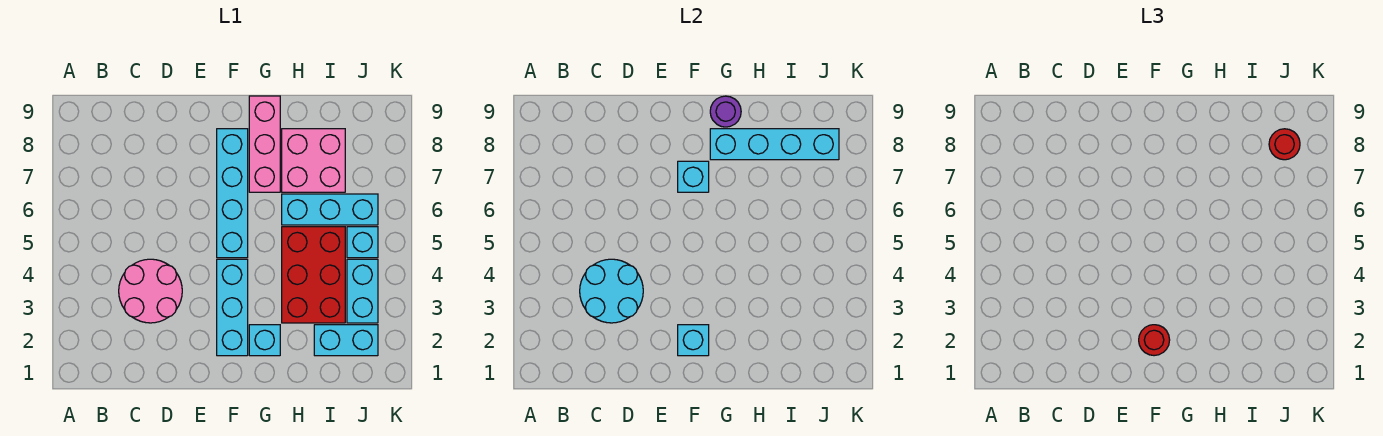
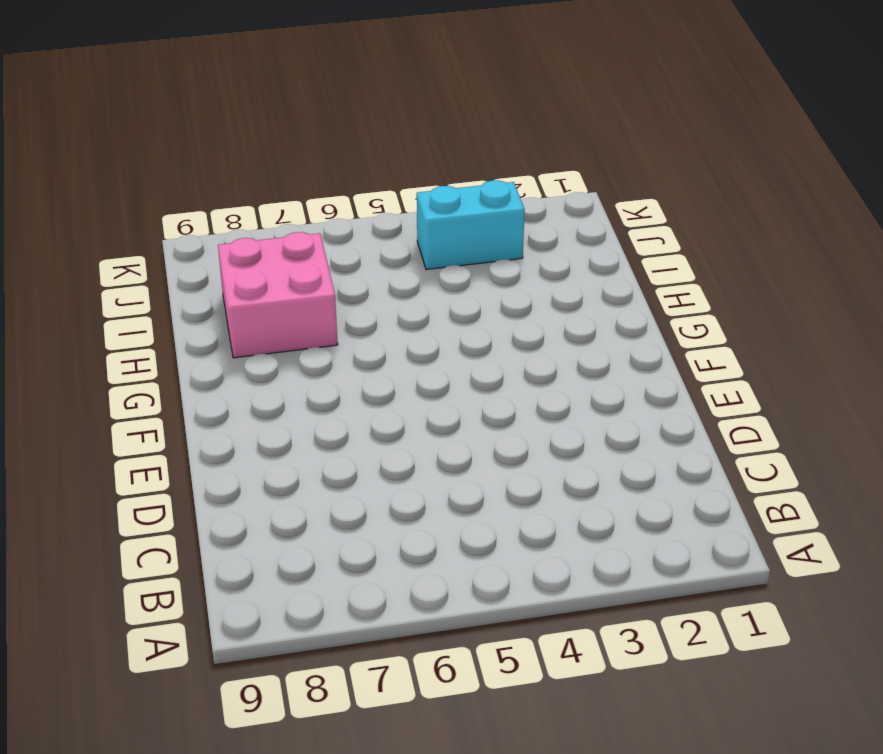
none -> pink 2x2 round brick [119,259,182,323]
none -> cyan 1x3 brick [217,259,248,356]
none -> cyan 1x4 brick [217,129,248,258]

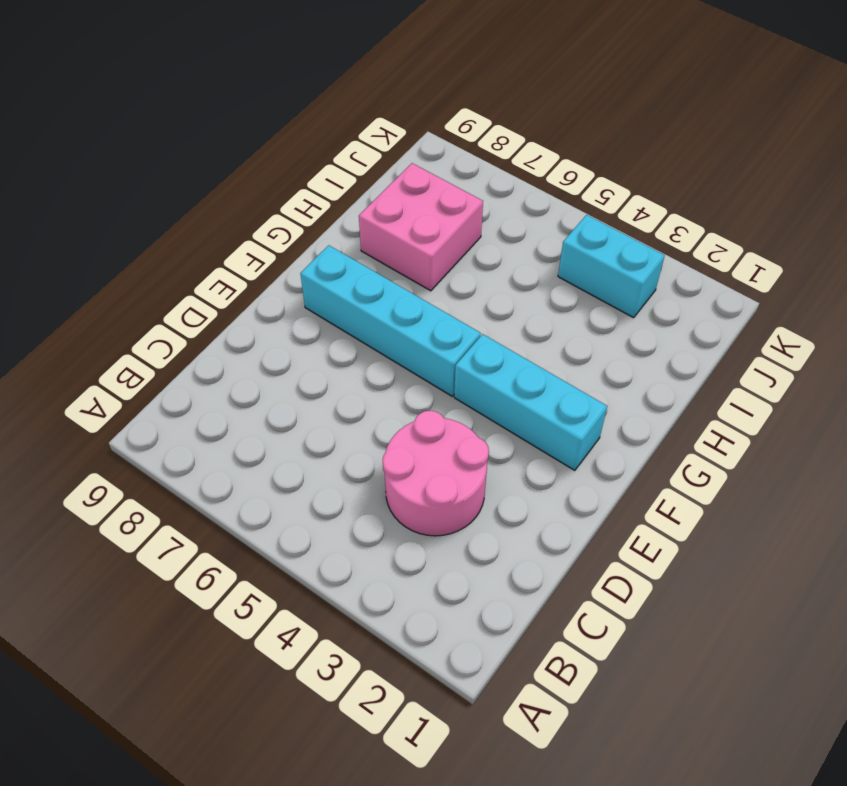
none -> cyan 1x1 brick [249,325,280,356]
none -> pink 1x3 brick [249,96,280,192]
none -> red 2x3 brick [282,227,345,323]

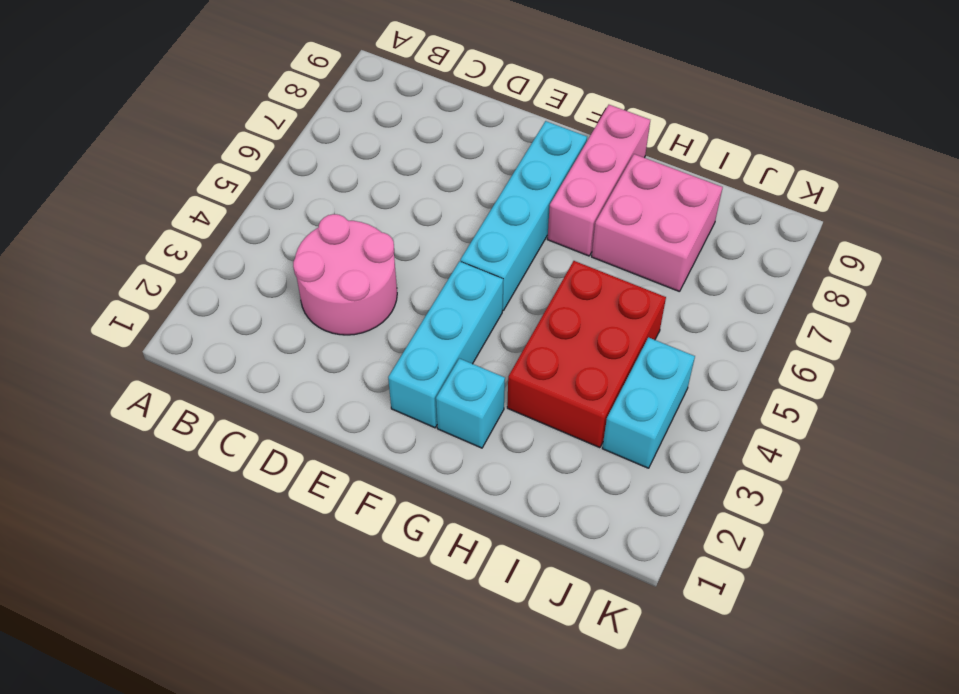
none -> cyan 1x3 brick [282,194,378,225]
none -> cyan 1x2 brick [314,325,378,356]
none -> cyan 1x1 brick [347,227,378,258]

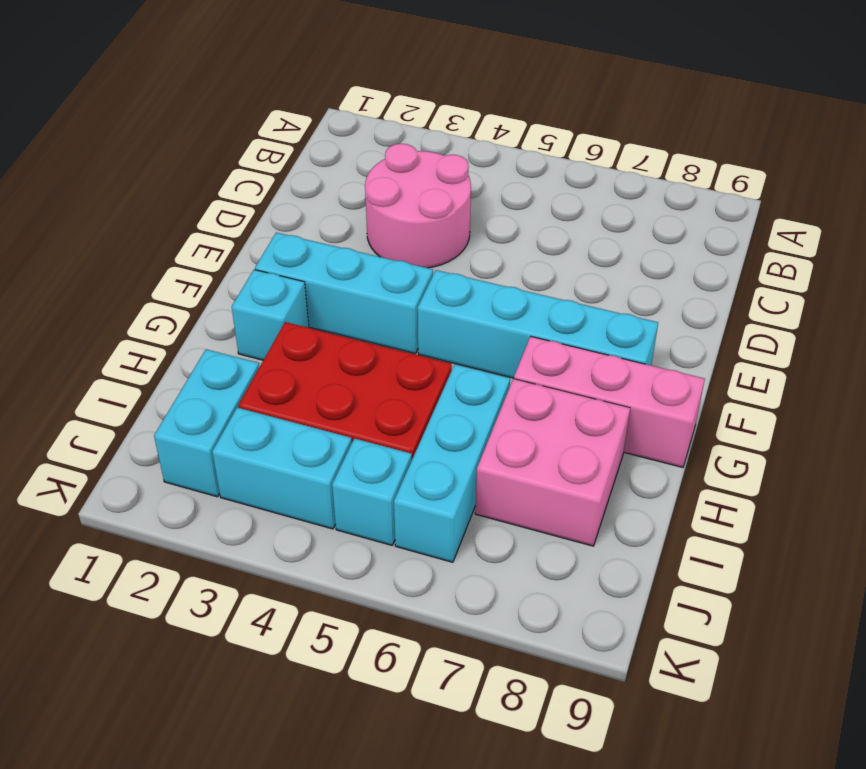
none -> cyan 2x2 round brick [580,259,643,323]
none -> cyan 1x1 brick [678,325,709,356]
none -> cyan 1x1 brick [678,161,709,192]

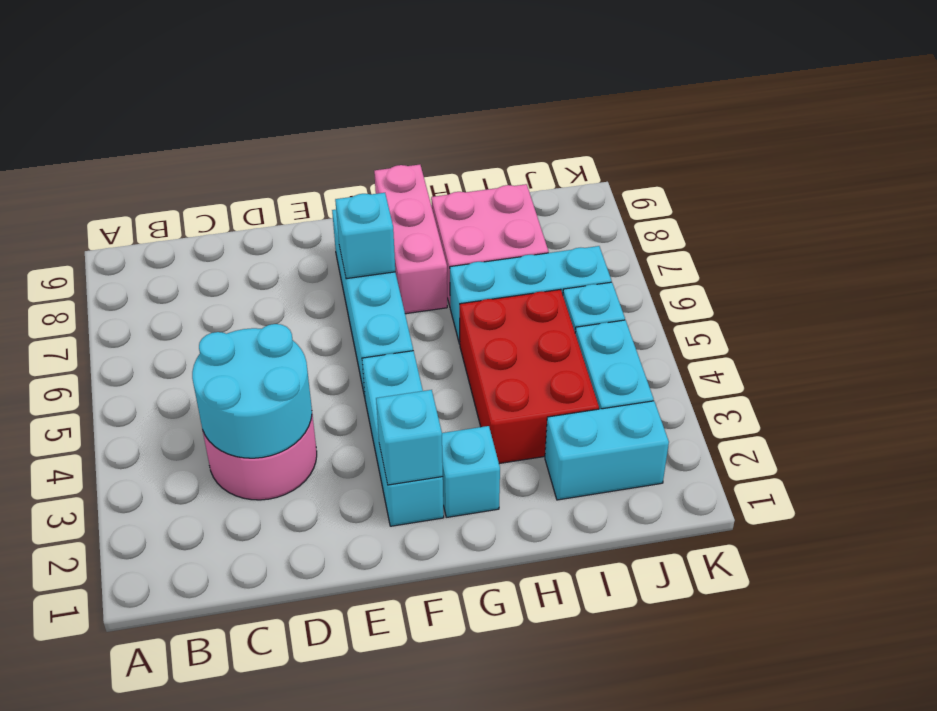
none -> cyan 1x4 brick [710,129,839,160]
none -> purple 1x1 round brick [710,96,741,127]
none -> red 1x1 round brick [1139,325,1170,356]

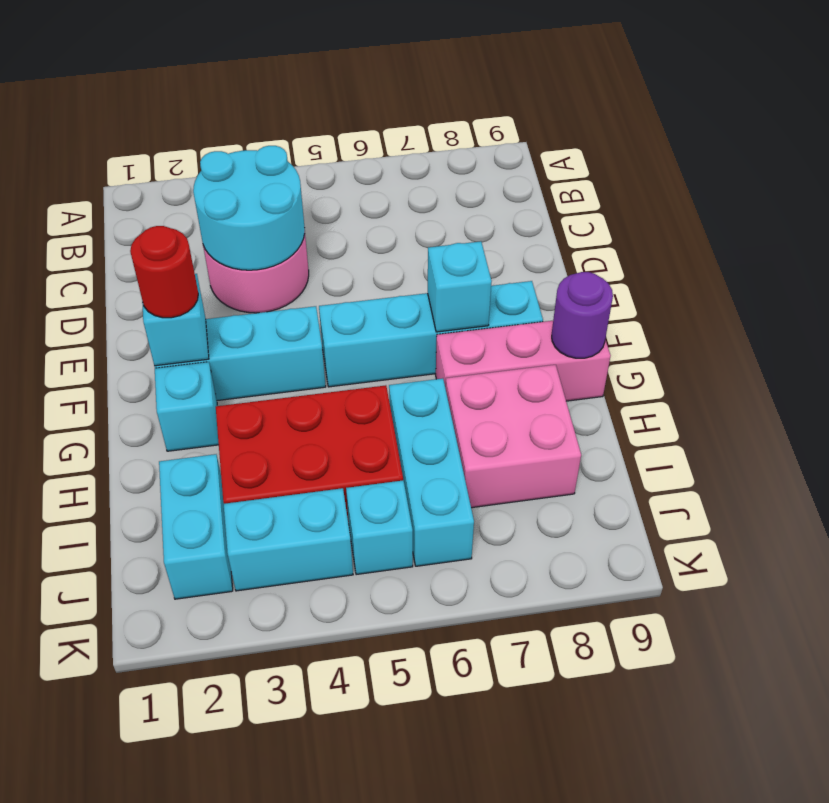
none -> cyan 1x4 brick [710,129,839,160]
none -> red 1x1 round brick [1269,129,1300,160]

